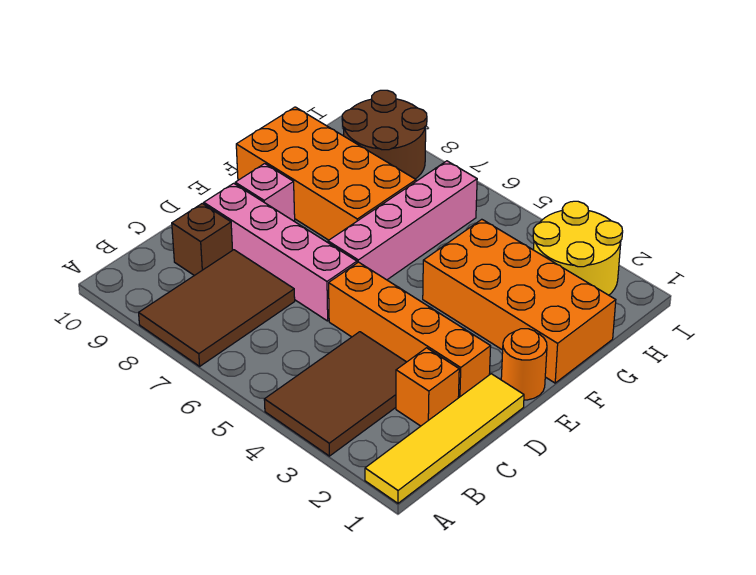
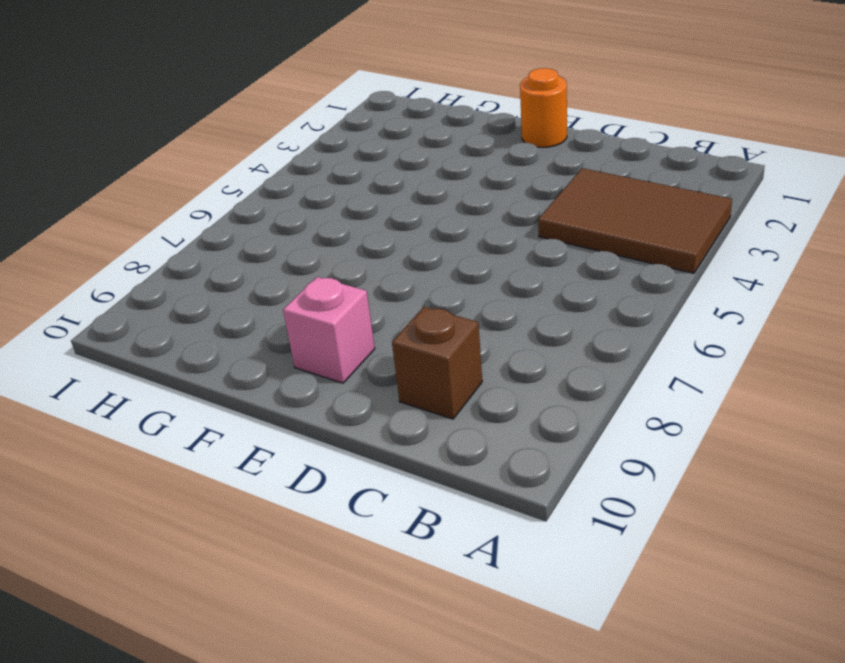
none -> yellow 1x4 tile [365,374,524,503]
none -> brown 2x3 tile [139,250,295,366]
none -> orange 1x1 brick [396,348,459,426]

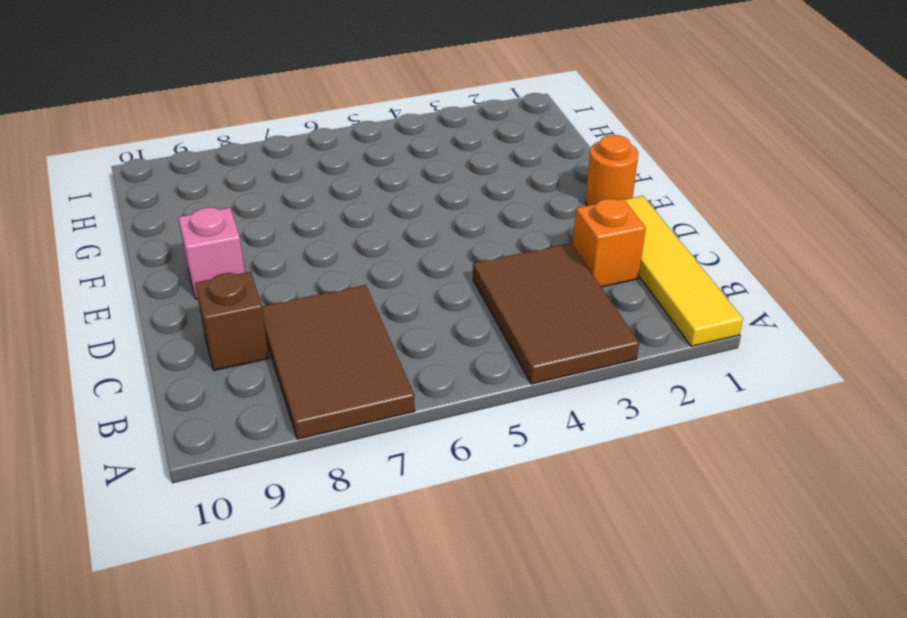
none -> orange 1x4 brick [329,262,491,398]
none -> pink 1x4 brick [204,183,357,321]
none -> pink 1x4 brick [328,161,477,280]

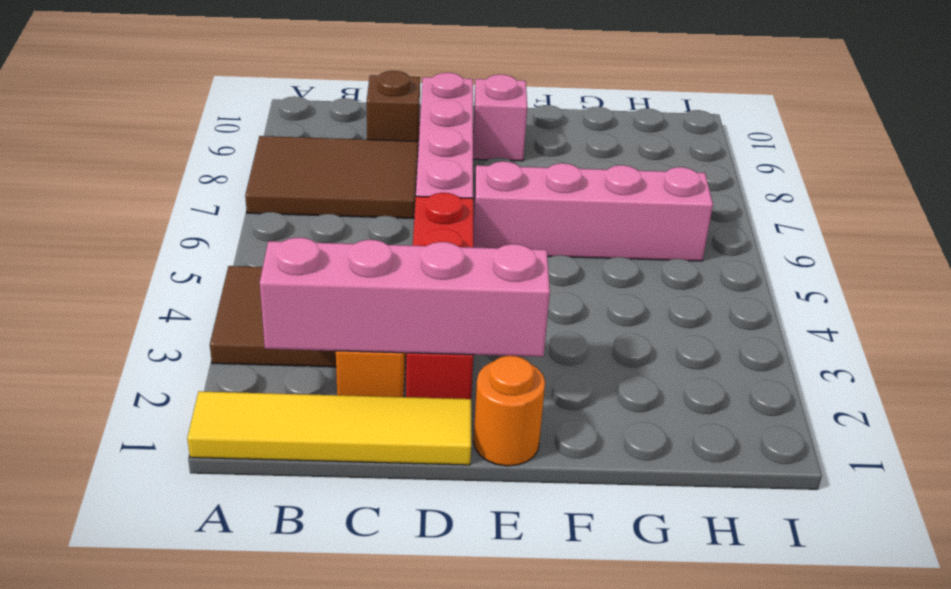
pink 1x4 brick [260,238,550,357] -> none
red 1x4 brick [406,193,473,399] -> orange 1x4 brick [329,262,491,398]
none -> orange 2x4 brick [423,219,616,383]
none -> orange 2x4 brick [236,107,416,240]
none -> yellow 2x2 round brick [533,201,623,295]

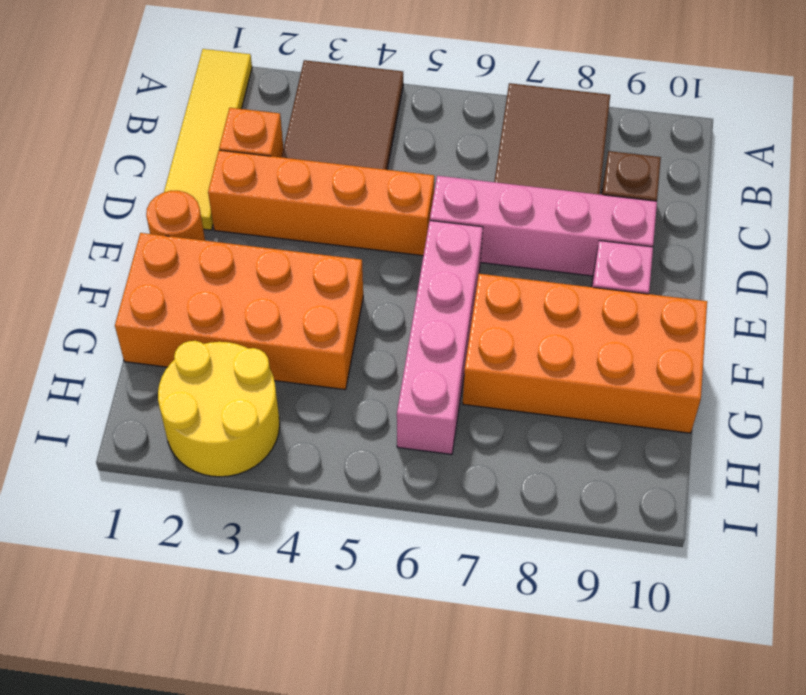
none -> brown 2x2 round brick [342,90,427,179]

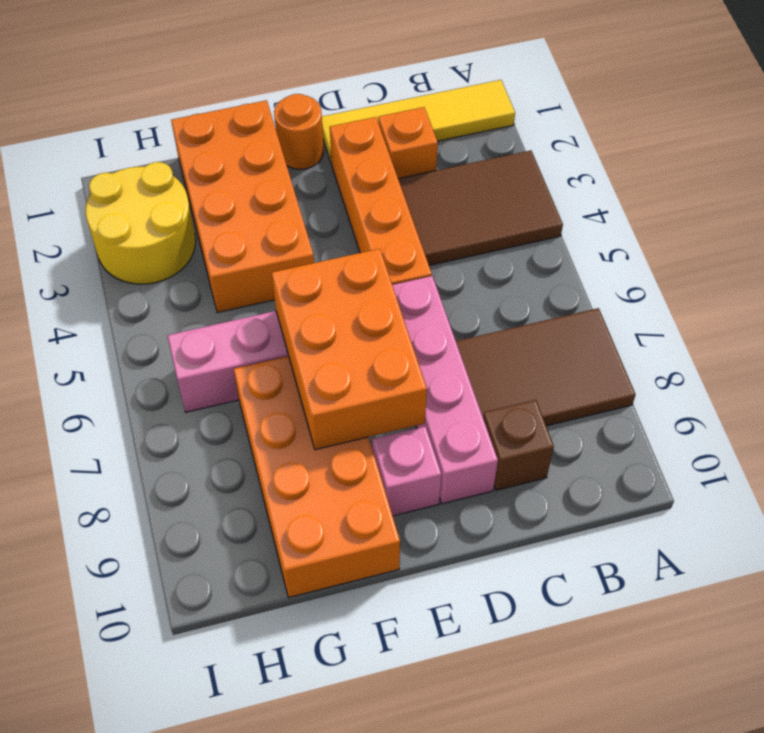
orange 2x3 brick [272,249,427,450] -> none
none -> brown 2x2 round brick [342,90,427,179]

